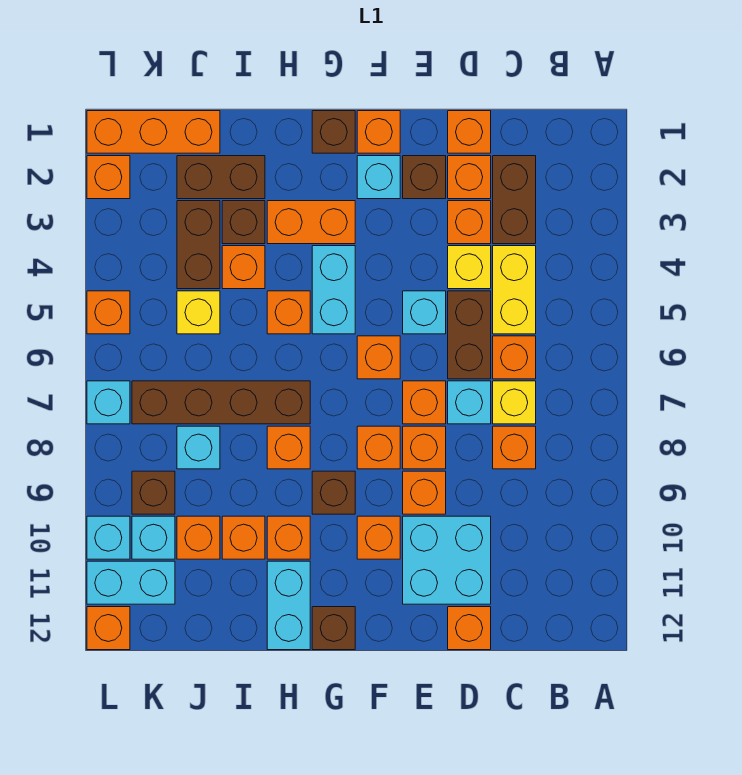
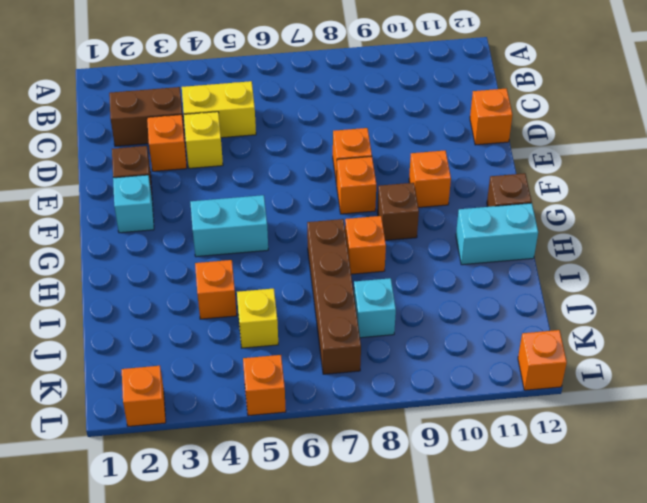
none -> orange 1x1 brick [493,336,536,379]
none -> yellow 1x1 brick [493,381,536,424]
none -> orange 1x1 brick [493,426,536,469]
none -> orange 1x1 brick [448,111,491,153]

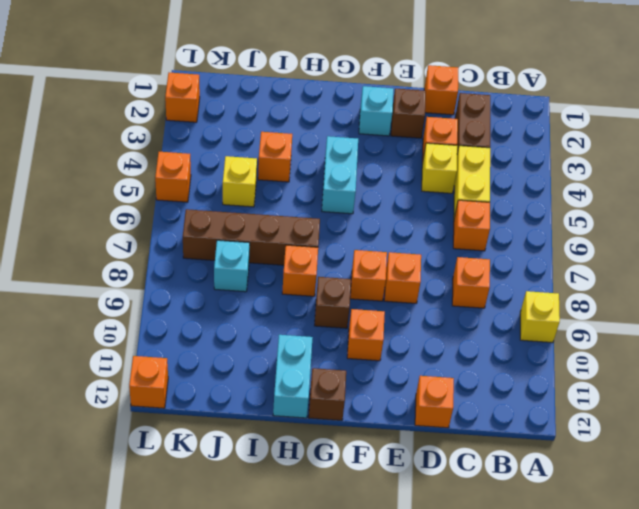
yellow 1x1 brick [520,291,560,343] -> yellow 1x1 brick moved to [493,381,536,424]
none -> orange 1x1 brick [448,156,491,199]
none -> brown 1x2 brick [448,291,491,379]
none -> cyan 1x1 brick [448,381,491,424]
none -> cyan 2x2 brick [403,516,491,604]

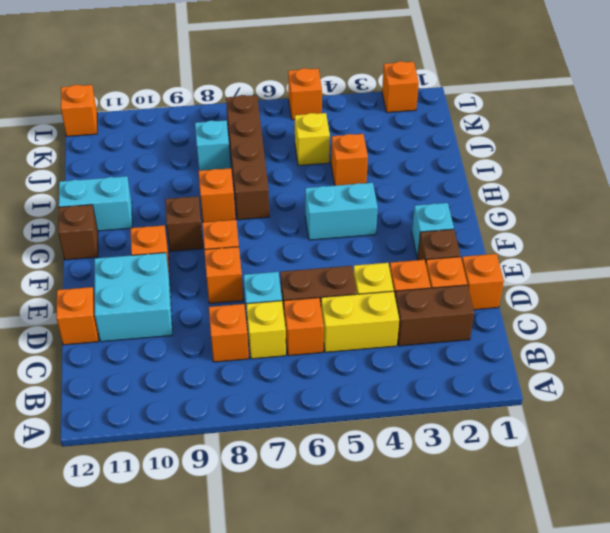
none -> cyan 1x1 brick [403,291,446,334]
none -> orange 1x1 brick [403,381,446,424]
none -> orange 1x1 brick [403,471,446,514]
none -> orange 1x1 brick [357,111,400,153]

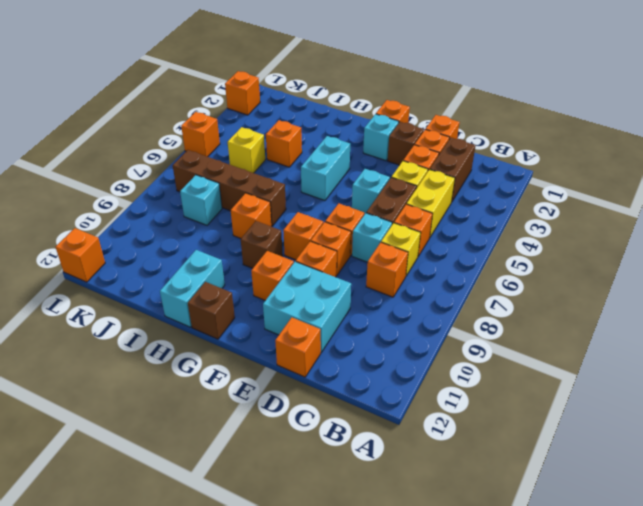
none -> orange 1x1 brick [357,336,400,379]
none -> brown 1x1 brick [312,111,355,153]
none -> orange 1x2 brick [267,201,355,244]
none -> orange 1x1 brick [267,291,310,334]

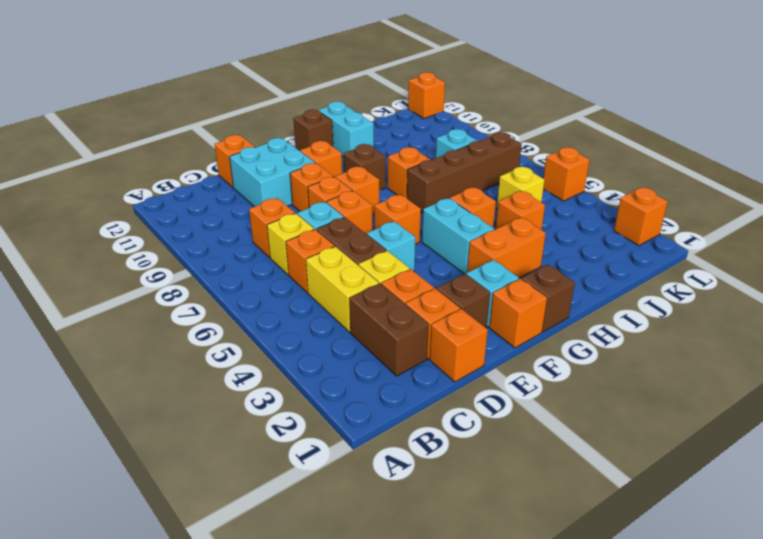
none -> orange 1x1 brick [267,516,310,559]
none -> brown 1x2 brick [177,156,265,199]
none -> brown 1x1 brick [222,201,265,244]
none -> orange 1x1 brick [222,516,265,559]

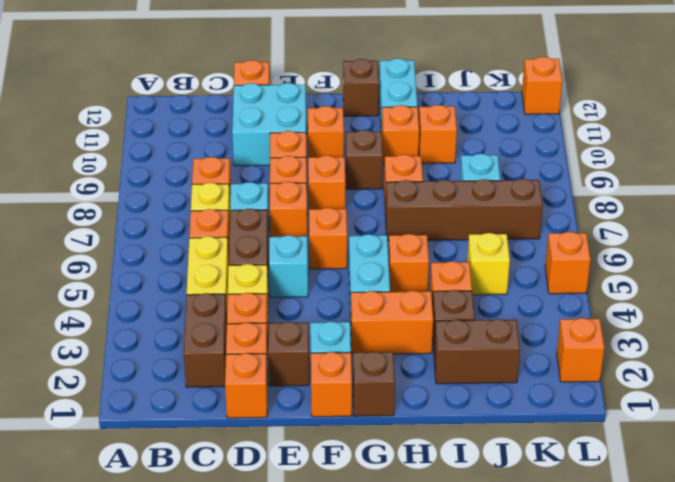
none -> orange 1x3 brick [87,111,220,153]
none -> brown 1x2 brick [177,201,220,289]
none -> orange 1x1 brick [177,516,220,559]
none -> brown 1x1 brick [132,471,175,514]

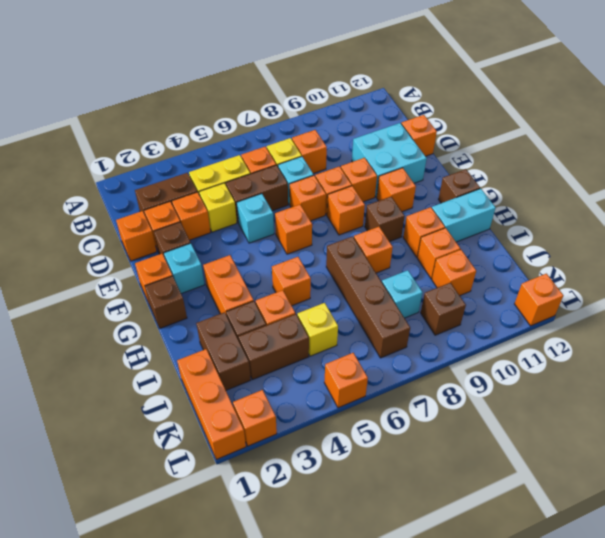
none -> cyan 1x2 brick [312,246,355,334]
none -> cyan 1x1 brick [132,516,175,559]
none -> cyan 1x2 brick [87,561,175,604]
none -> cyan 1x1 brick [87,381,130,424]

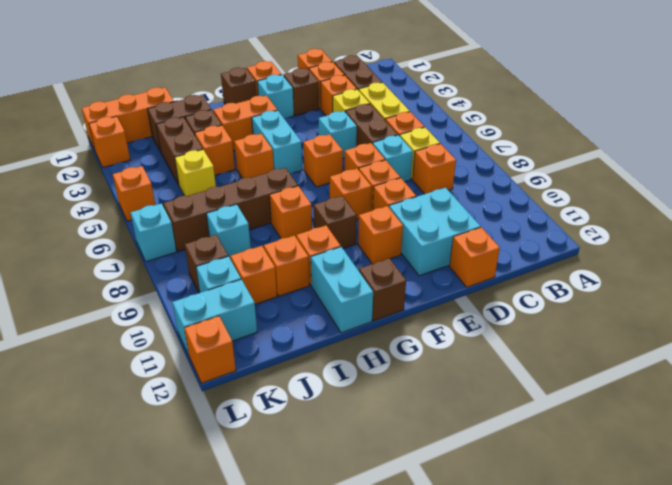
none -> cyan 1x1 brick [87,516,130,559]

